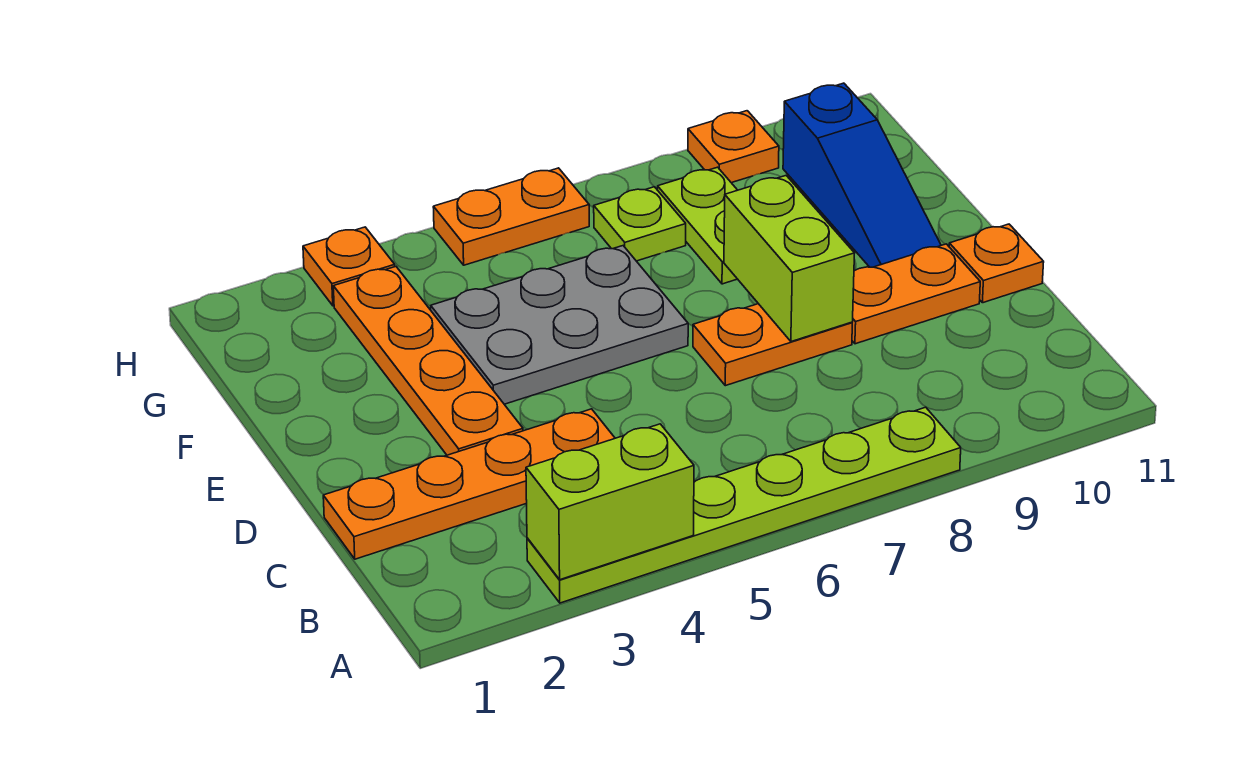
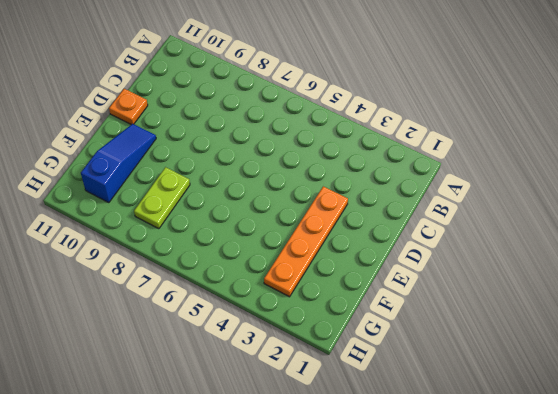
none -> lime 1x6 plate [527,407,961,603]
none -> orange 1x4 plate [323,409,615,559]
none -> orange 1x2 plate [693,304,852,386]

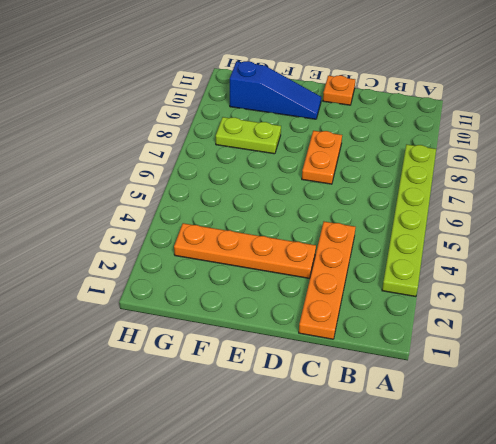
none -> orange 1x2 plate [852,244,980,344]
none -> grey 2x3 plate [431,246,688,404]
none -> lime 1x1 plate [594,187,686,261]

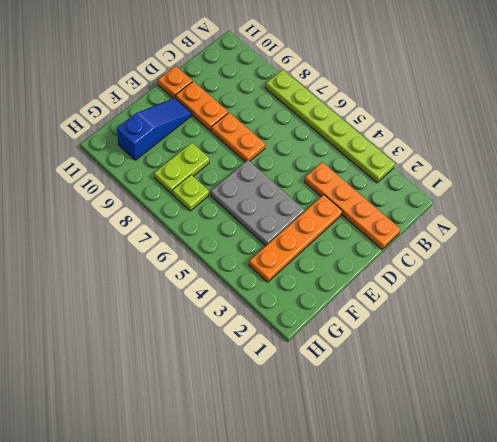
none -> orange 1x1 plate [303,227,395,306]
none -> orange 1x2 plate [433,168,589,265]
none -> orange 1x1 plate [688,111,779,183]

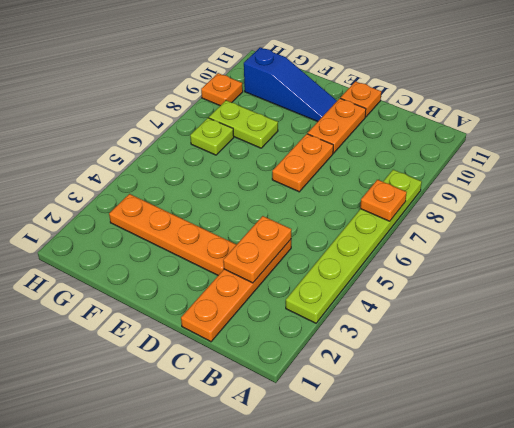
orange 1x1 plate [360,180,407,221] -> orange 1x1 plate moved to [303,227,395,306]
orange 1x2 plate [223,216,291,283] -> orange 1x2 plate moved to [433,168,589,265]
none -> grey 2x3 plate [431,246,688,404]
none -> lime 1x2 brick [526,424,694,580]
none -> lime 1x2 brick [724,176,855,342]

